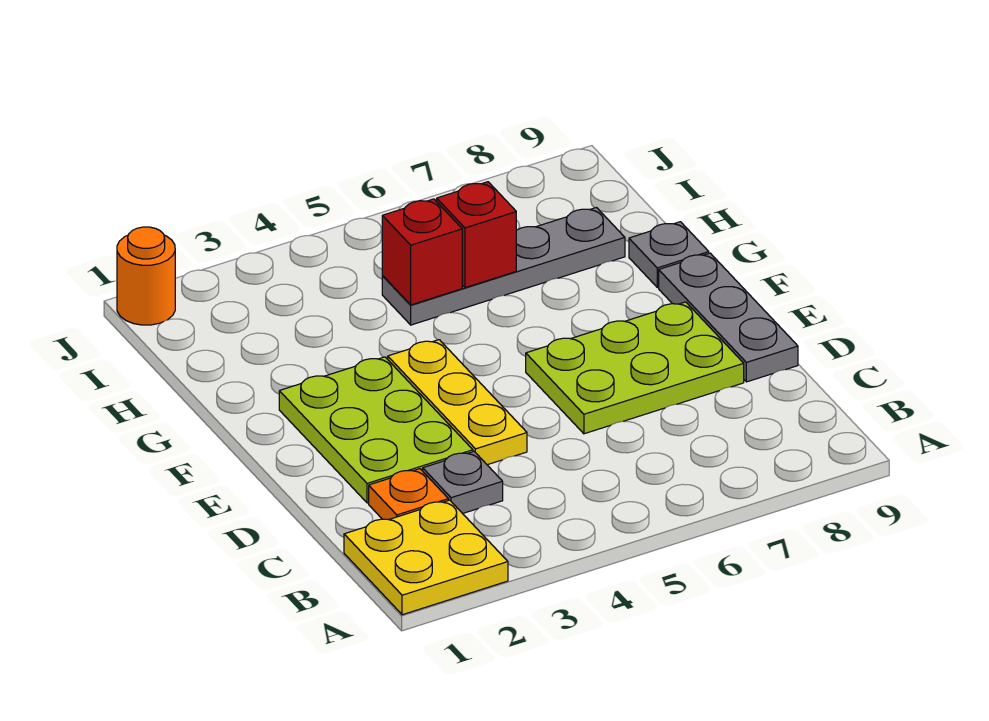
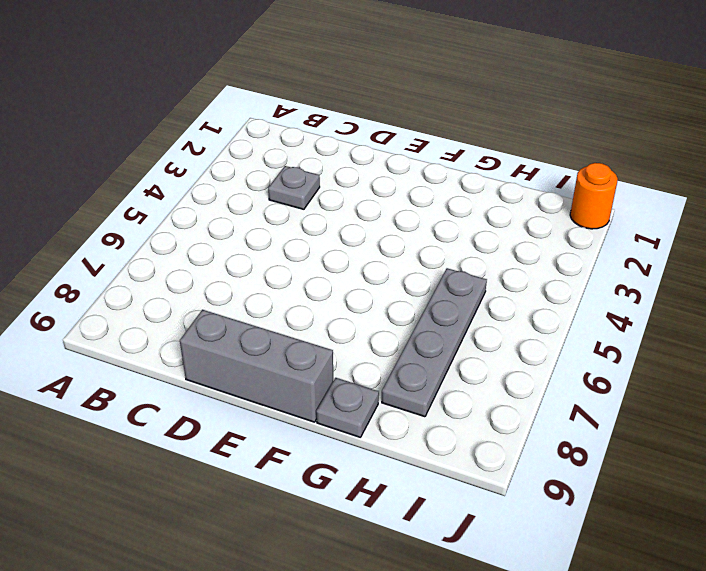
grey 1x3 brick [180,310,333,422] -> grey 1x3 plate [659,253,798,382]
none -> yellow 2x2 plate [344,500,508,615]
none -> orange 1x1 plate [369,469,448,520]
none -> lime 2x3 plate [279,357,473,503]

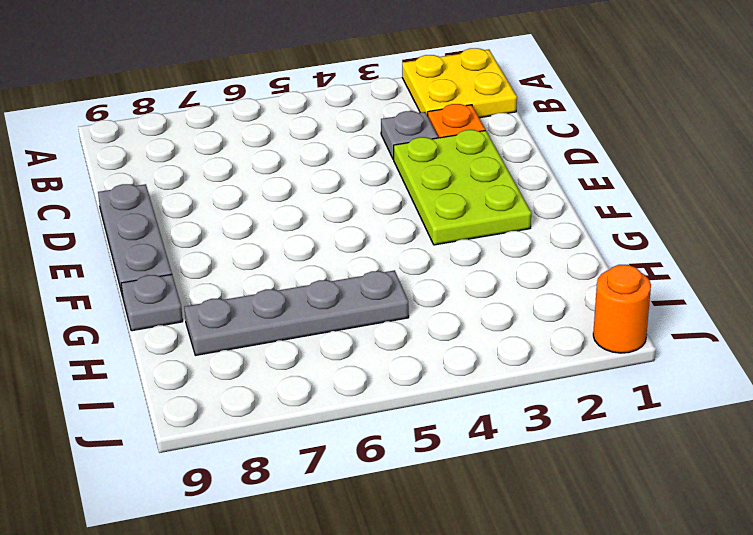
none -> yellow 1x3 plate [388,340,527,465]
none -> lime 2x3 plate [526,302,744,434]
none -> red 1x1 brick [382,199,462,305]

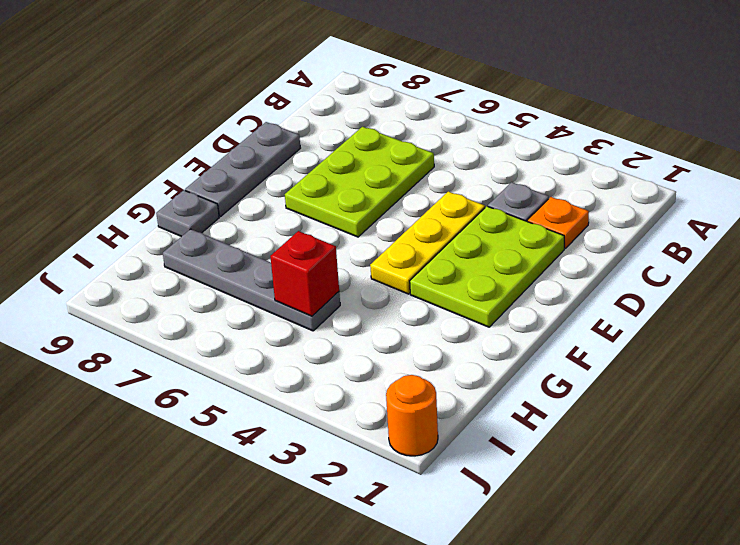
lime 2x3 plate [285,127,434,237] -> lime 2x3 plate turned to [526,302,744,434]
none -> yellow 2x2 plate [344,500,508,615]
none -> red 1x1 brick [437,182,516,288]

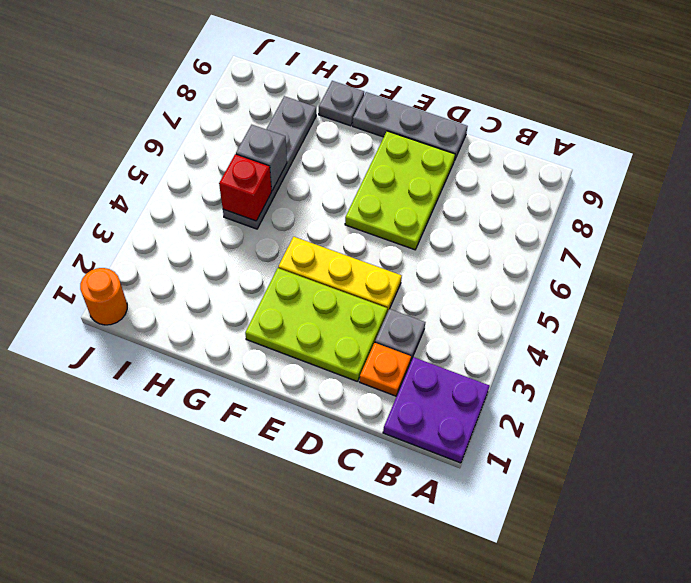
purple 2x2 plate [383,357,489,463] -> yellow 2x2 plate [344,500,508,615]
grey 1x1 brick [236,125,287,191] -> red 1x1 brick [437,182,516,288]

